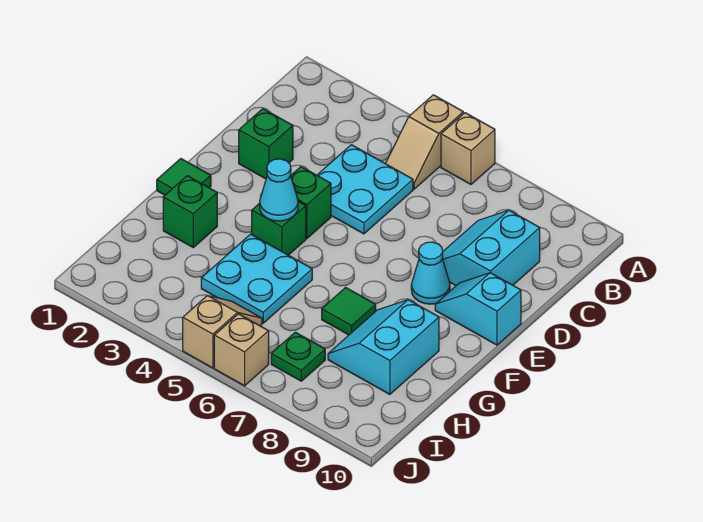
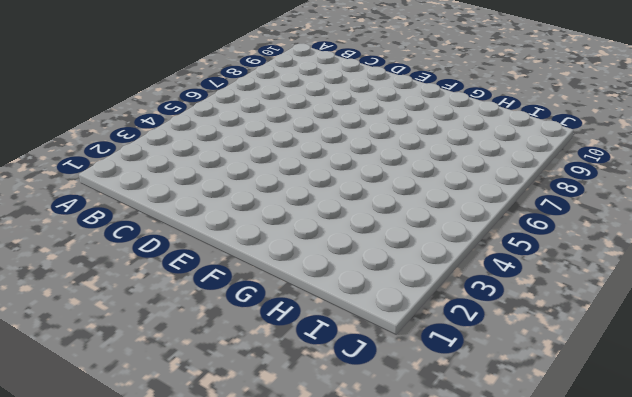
none -> tan 1x2 slope [385,95,463,189]
none -> tan 1x1 brick [441,113,495,184]
none -> cyan 2x2 plate [317,145,413,234]

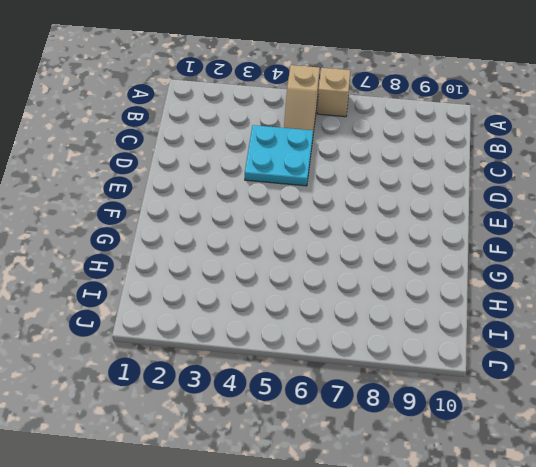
none -> cyan 2x2 slope [442,210,540,285]
none -> green 1x1 brick [239,109,293,179]
none -> green 1x1 brick [291,167,331,238]

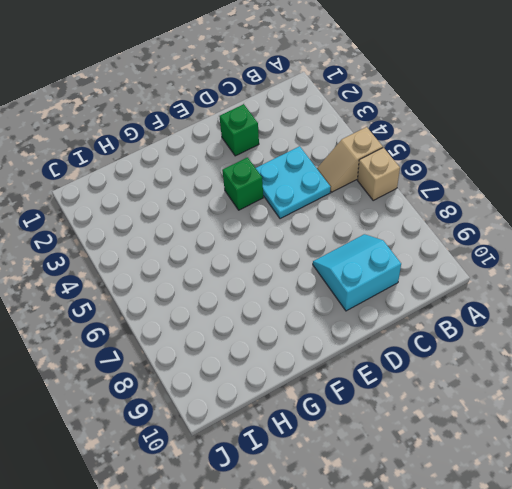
none -> cyan 1x1 cone [411,242,450,304]
none -> cyan 1x2 slope [435,273,521,345]
none -> green 1x1 tile [157,159,211,195]

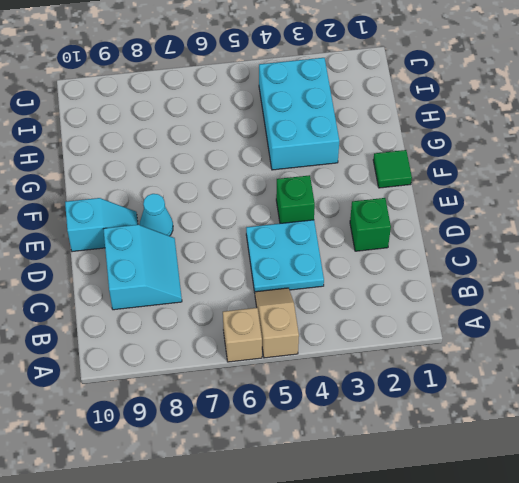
cyan 2x3 brick [259,58,339,170] -> cyan 2x2 plate [201,234,312,323]
none -> green 1x1 brick [252,202,306,255]
none -> green 1x1 brick [163,176,217,247]
none -> green 1x1 tile [322,288,376,335]

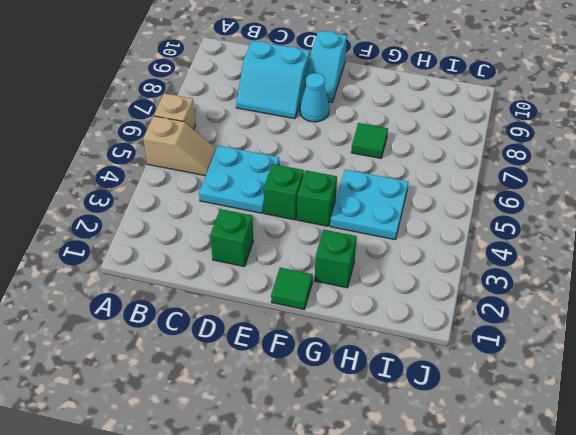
none -> cyan 2x2 slope [328,300,439,394]
none -> tan 1x2 slope [183,296,262,368]
none -> green 1x1 plate [271,332,325,381]

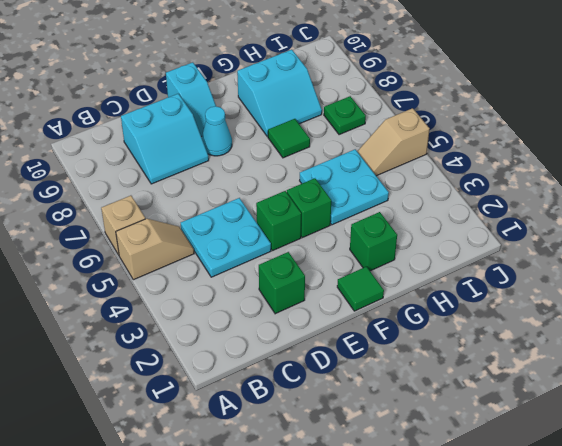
none -> tan 1x1 brick [214,314,269,386]
none -> cyan 1x1 cone [260,159,298,221]

